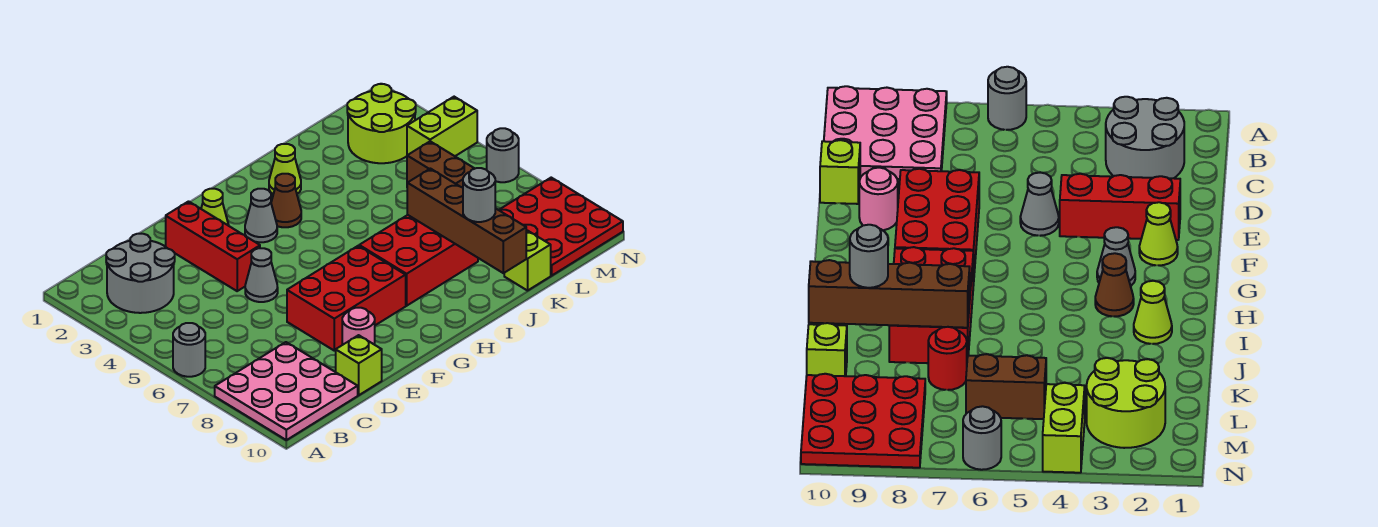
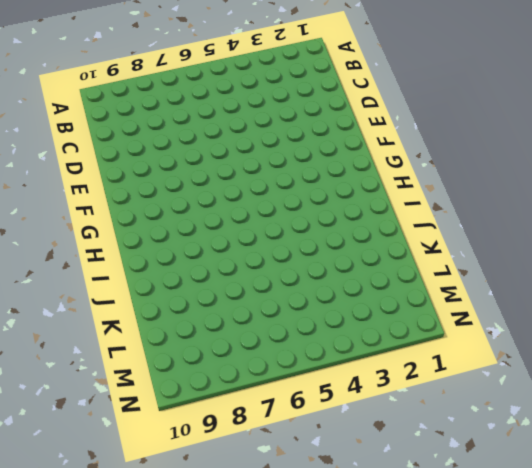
none -> grey 1x1 round brick [173,323,205,377]
none -> pink 3x3 plate [215,342,358,440]
none -> grey 2x2 round brick [106,234,175,313]

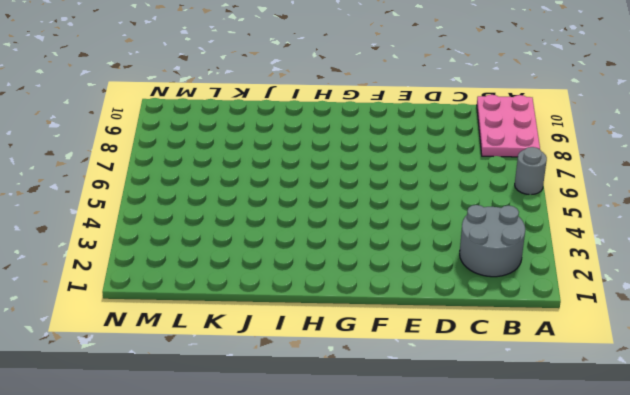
pink 2x3 plate [477,95,540,157] -> pink 3x3 plate [215,342,358,440]
none -> lime 1x1 brick [336,335,382,395]
none -> red 1x3 brick [166,202,260,291]
none -> grey 1x1 cone [245,248,278,302]

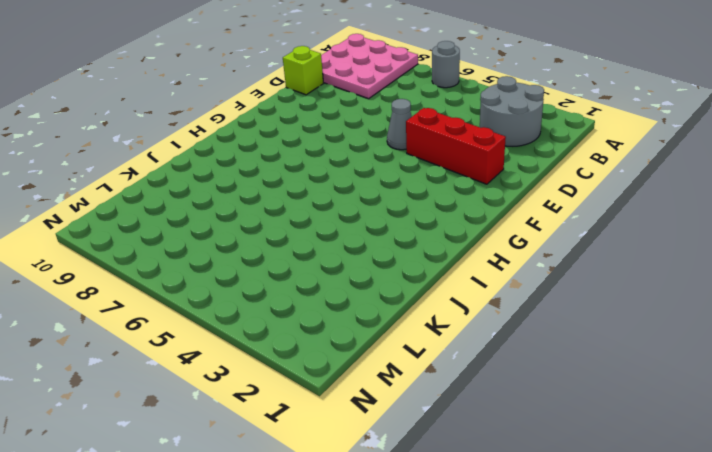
none -> red 2x3 brick [287,246,406,350]
none -> pink 1x1 round brick [342,308,375,345]
none -> lime 1x1 cone [201,189,229,226]

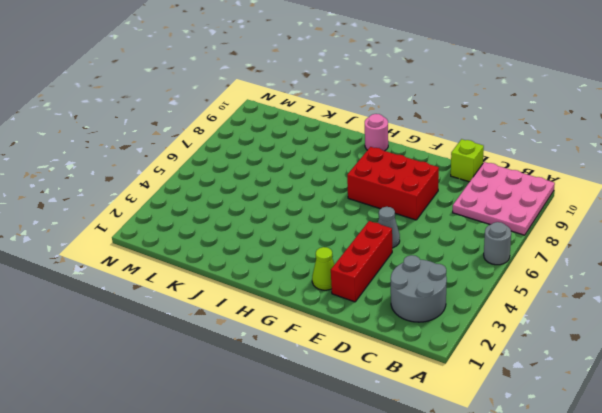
pink 1x1 round brick [365,114,388,151] -> pink 1x1 round brick moved to [342,308,375,345]
none -> grey 1x1 cone [245,189,277,242]
none -> brown 1x1 cone [271,174,301,227]
none -> red 2x3 brick [359,215,478,306]

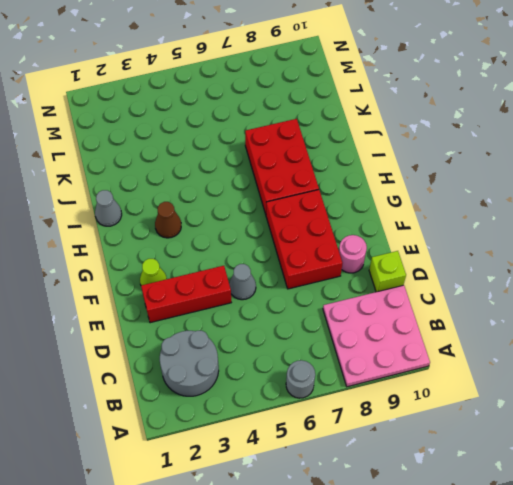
grey 1x1 cone [95,190,122,226] -> grey 1x1 cone moved to [245,189,277,242]
none -> lime 1x1 cone [269,144,301,194]
none -> red 1x1 round brick [928,327,967,390]
none -> lime 1x1 brick [504,231,551,291]

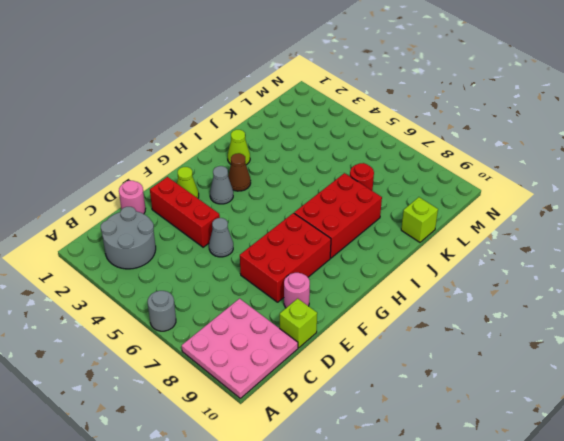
pink 1x1 round brick [119,181,146,214] -> none
none -> lime 2x2 round brick [347,84,416,163]
none -> brown 1x2 brick [407,141,475,188]
none -> red 3x3 plate [499,178,623,276]

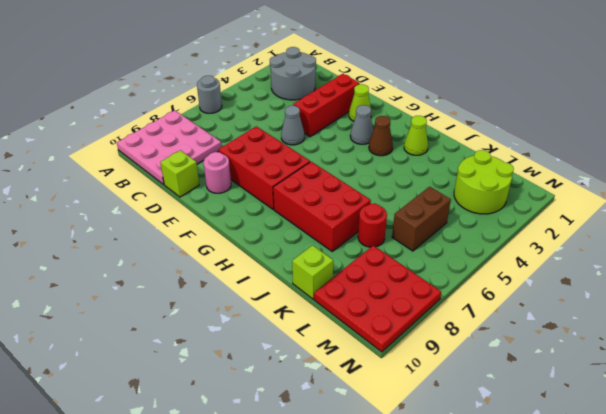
none -> lime 1x2 brick [407,97,477,156]
none -> grey 1x1 round brick [487,128,519,182]
none -> brown 1x4 brick [407,169,526,273]

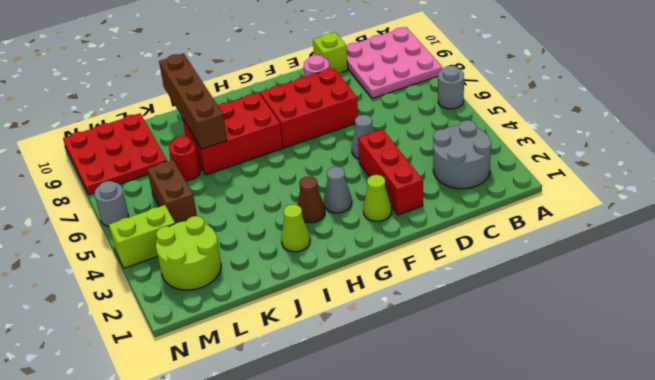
none -> lime 1x1 brick [504,231,551,291]
none -> grey 1x1 round brick [463,168,495,222]

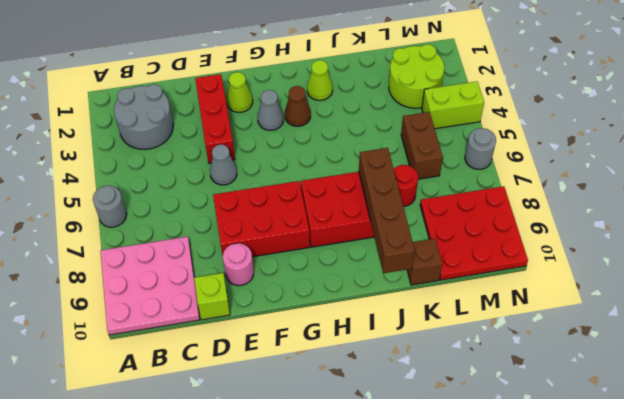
brown 1x1 brick [407,239,442,285] -> lime 1x1 brick [504,231,551,291]
none -> grey 1x1 round brick [463,168,495,222]

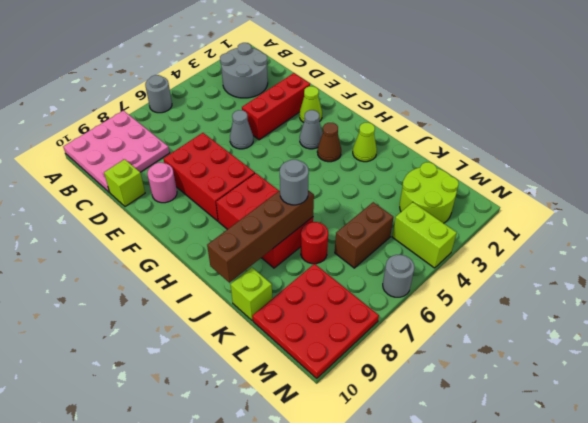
grey 1x1 round brick [280,160,309,205] -> grey 1x1 round brick moved to [463,168,495,222]

